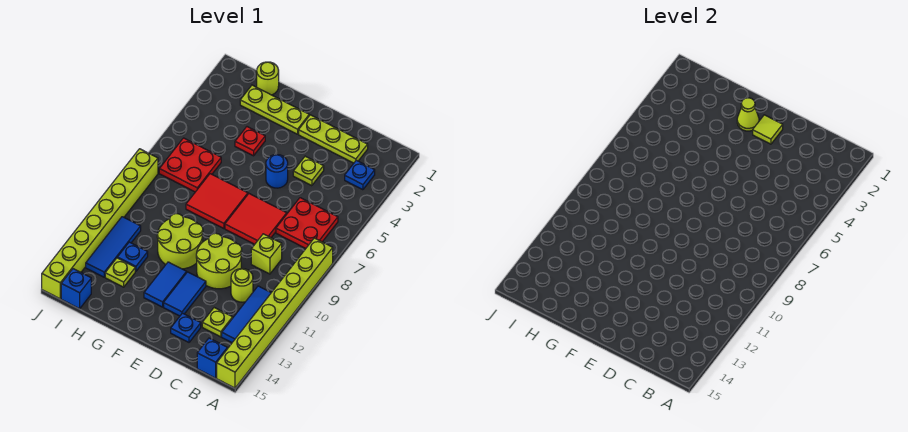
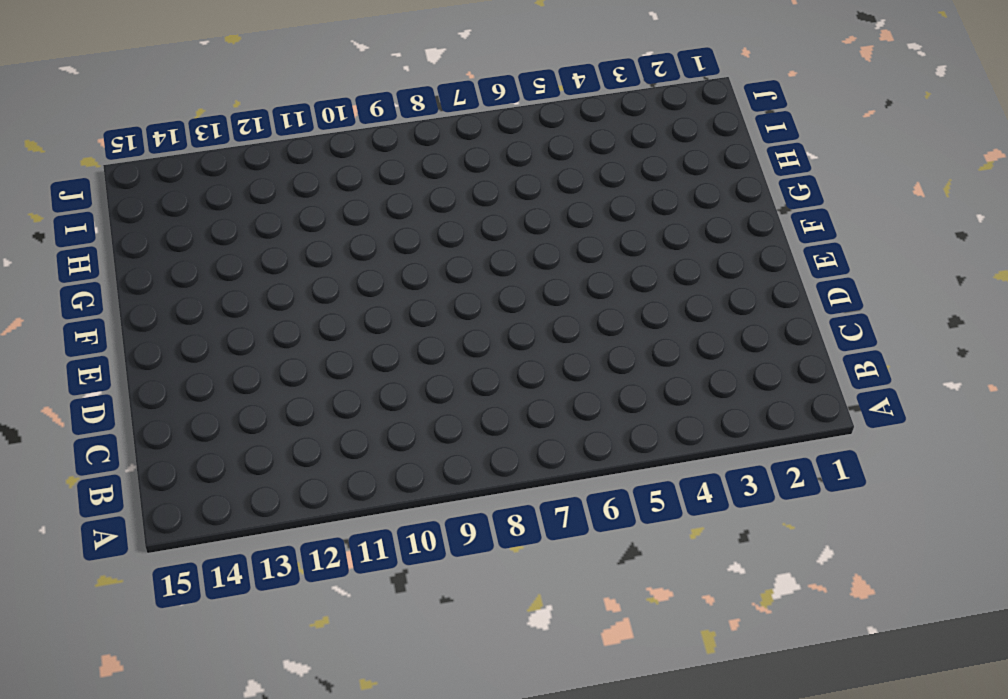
none -> lime 1x8 brick [217,238,333,388]
none -> blue 1x1 plate [345,160,375,190]
none -> red 2x2 plate [276,198,338,248]

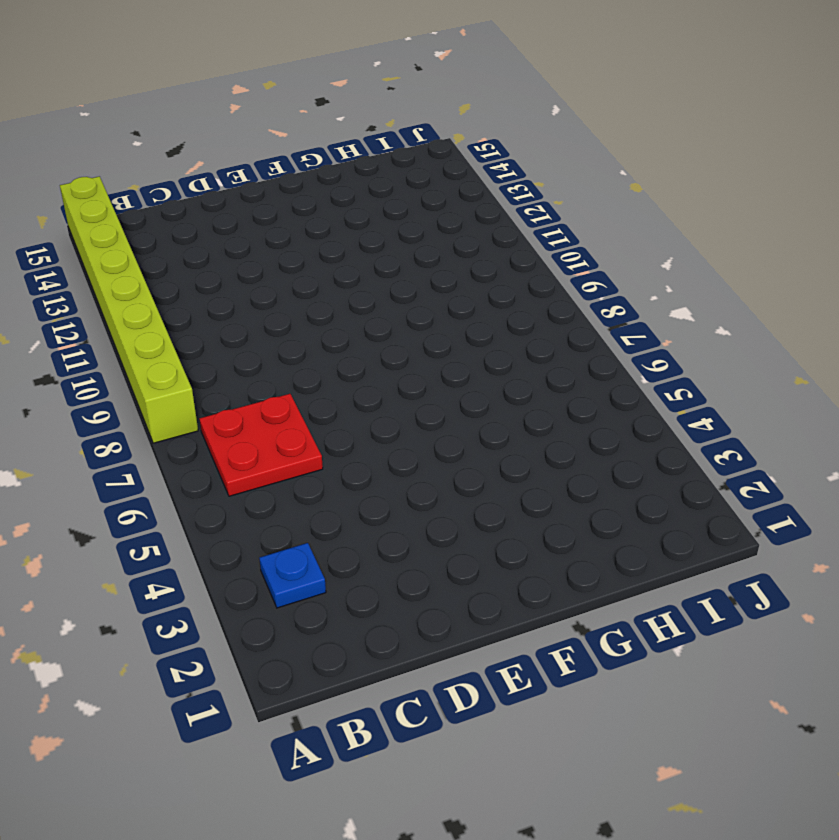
none -> blue 1x3 tile [222,286,271,342]
none -> blue 1x1 brick [197,338,227,378]
none -> lime 1x3 plate [299,115,368,163]

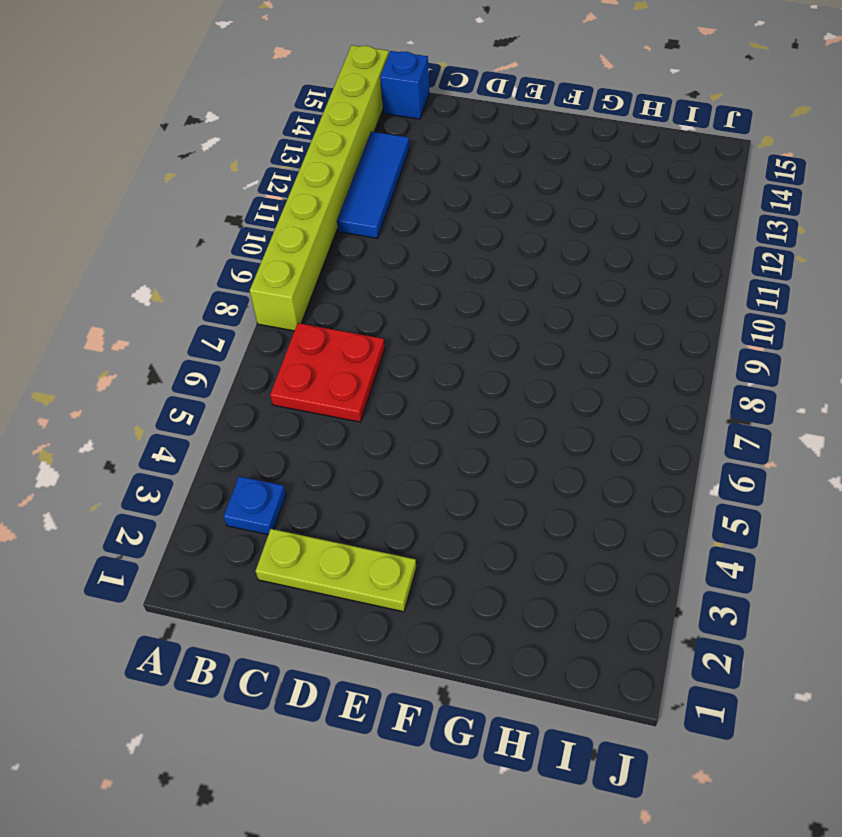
none -> lime 1x1 brick [251,234,282,274]
none -> lime 1x1 round brick [231,269,253,302]
none -> lime 1x1 plate [202,308,233,337]

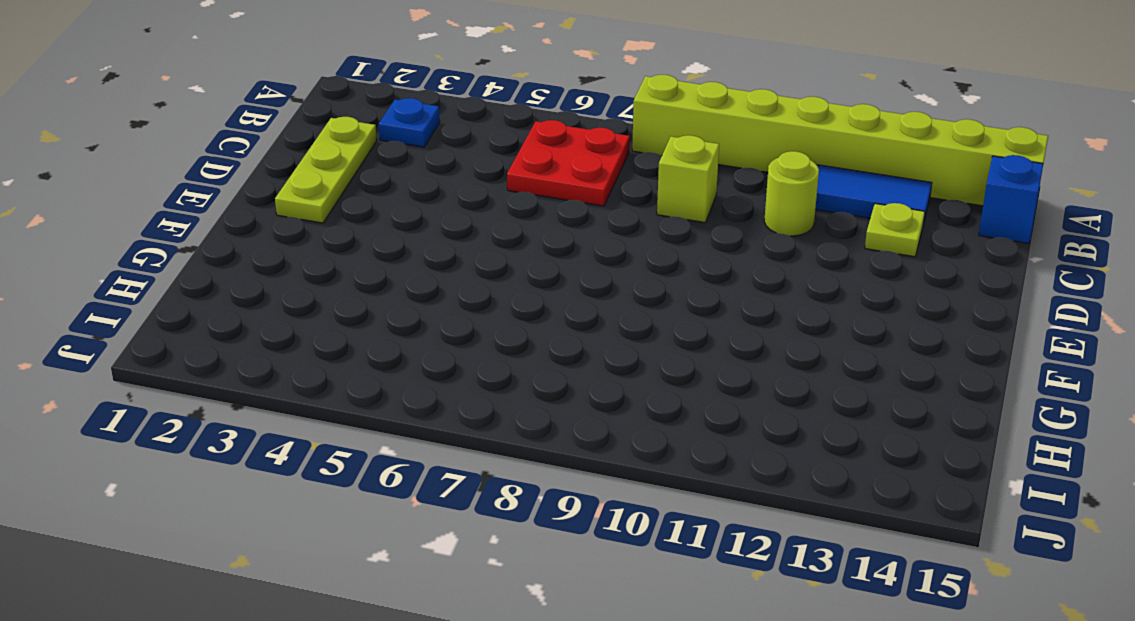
none -> lime 1x1 plate [293,156,324,186]
none -> red 2x2 tile [225,194,287,244]
none -> lime 2x2 round brick [196,233,242,289]

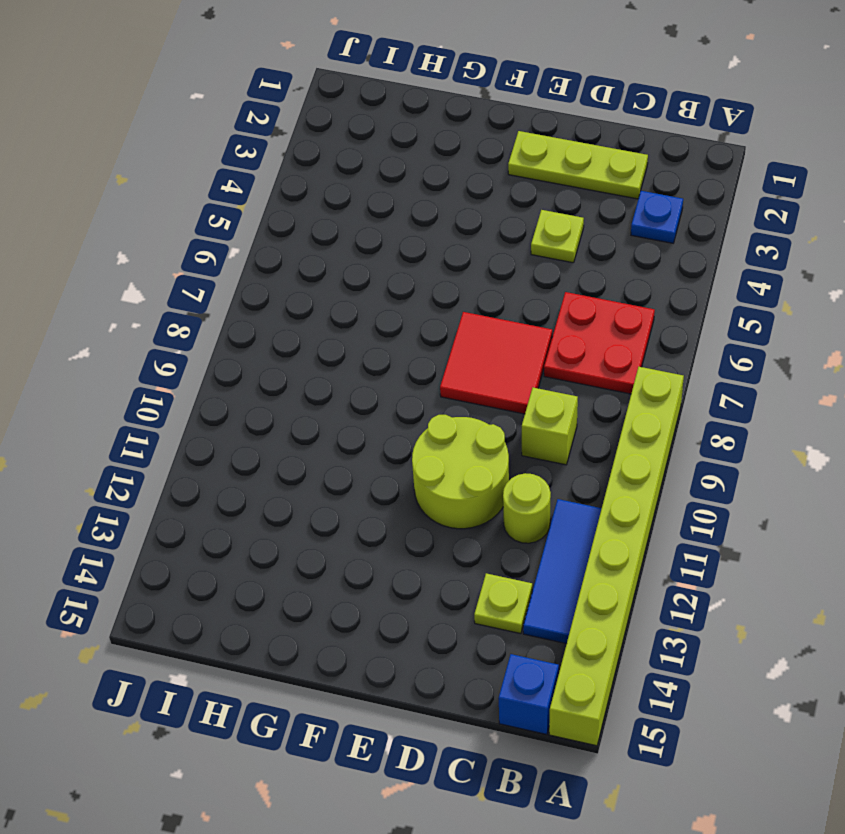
none -> blue 1x1 plate [171,313,201,342]
none -> blue 1x1 round brick [266,154,288,188]
none -> blue 1x2 tile [164,272,206,316]

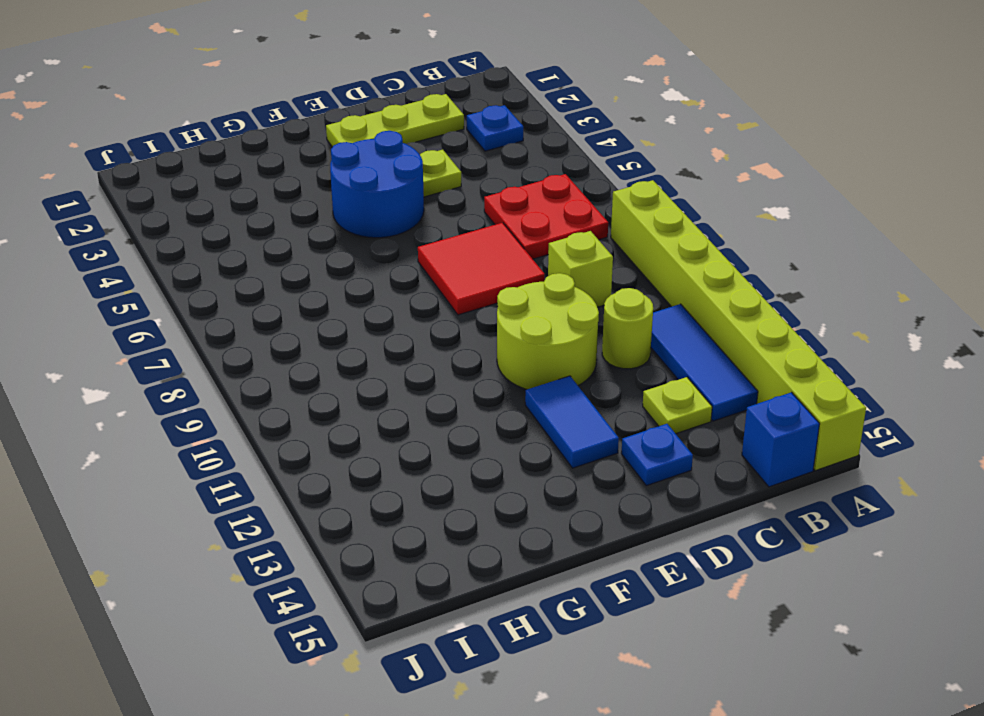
blue 2x2 round brick [330,131,424,238] -> blue 1x1 round brick [266,154,288,188]
none -> lime 1x3 plate [240,85,309,134]
none -> red 2x2 tile [186,174,248,229]
none -> lime 2x2 round brick [157,214,203,269]

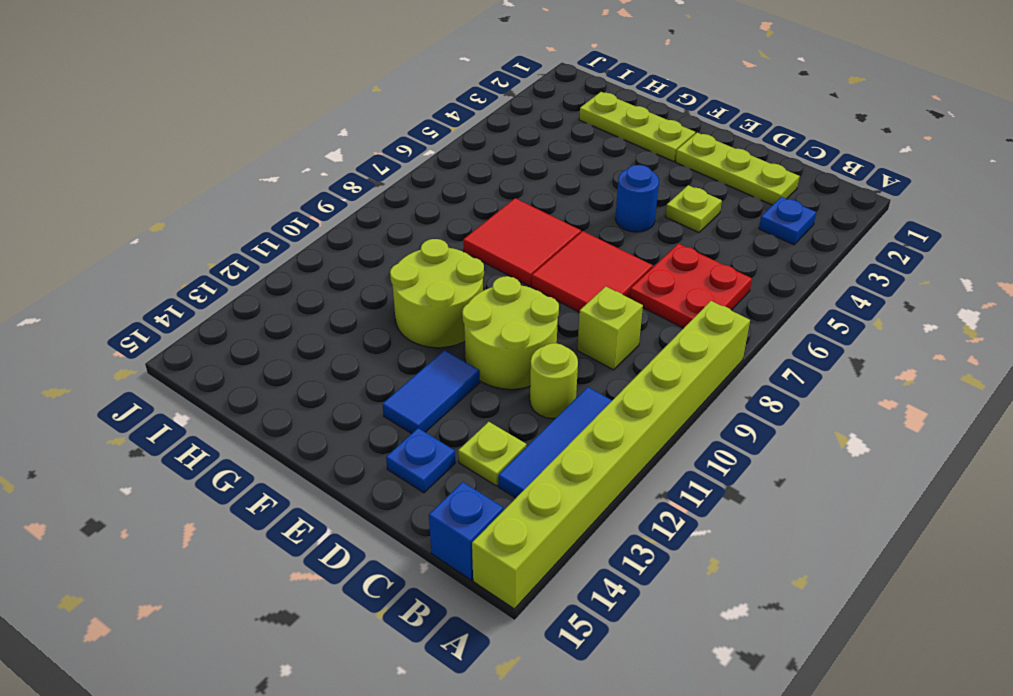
none -> blue 1x2 tile [144,262,187,307]
none -> red 1x1 plate [235,127,265,156]
none -> lime 1x1 round brick [257,62,279,95]

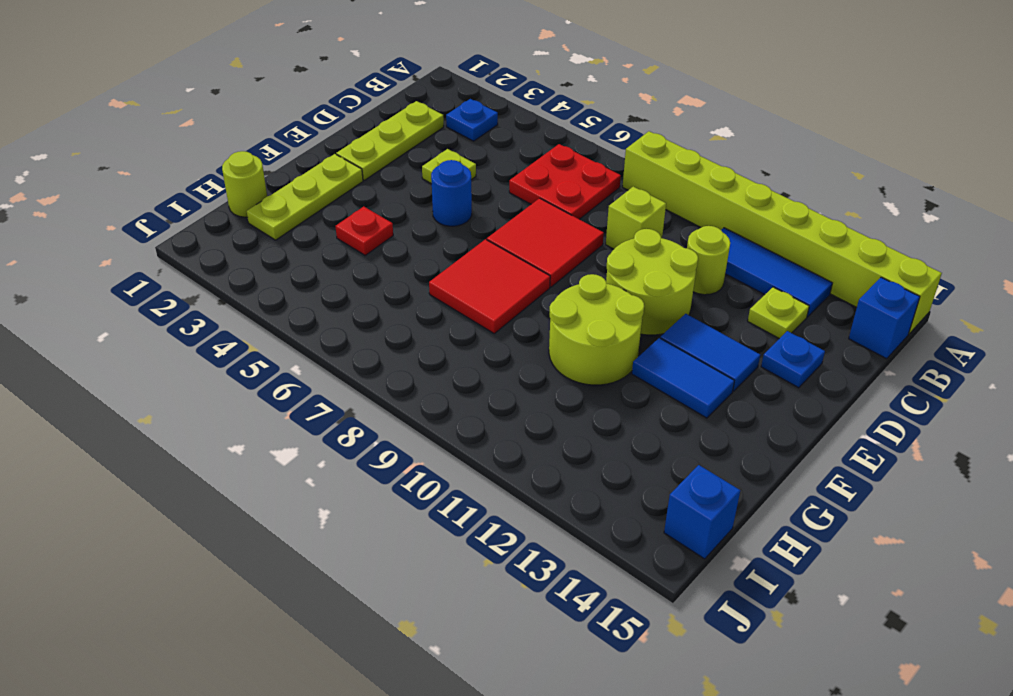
none -> red 2x2 plate [159,138,221,192]
none -> blue 1x1 plate [117,242,148,271]
none -> lime 1x1 plate [105,258,135,287]

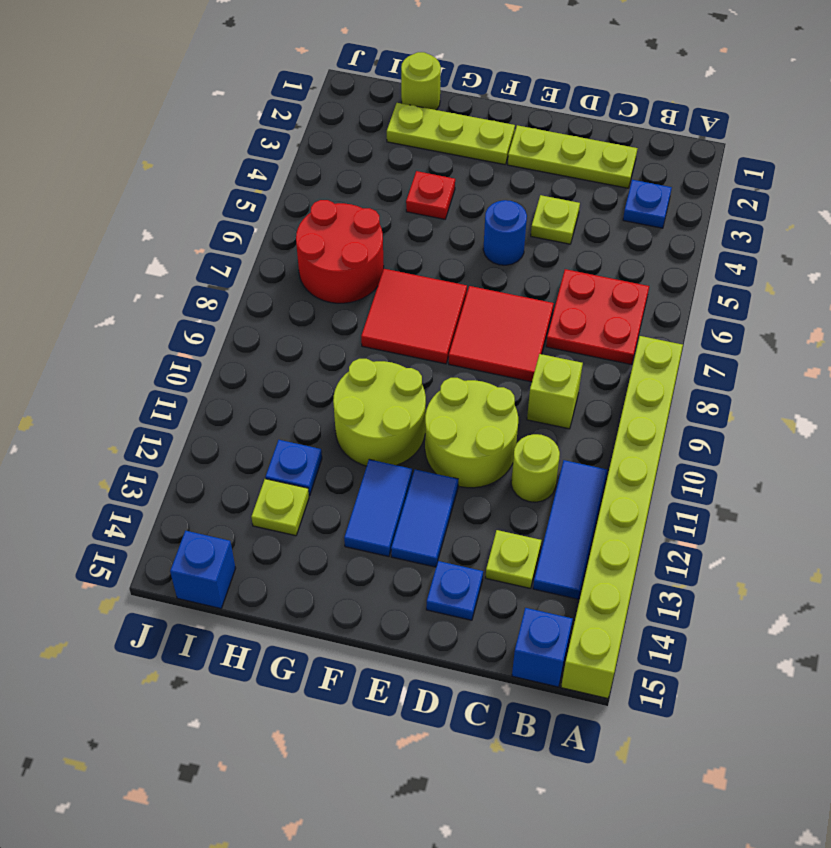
red 2x2 round brick [296,200,384,303] -> red 2x2 plate [159,138,221,192]
none -> blue 1x3 tile [86,217,141,277]
none -> lime 1x8 brick [42,149,158,299]
none -> lime 1x1 tile [753,115,783,144]

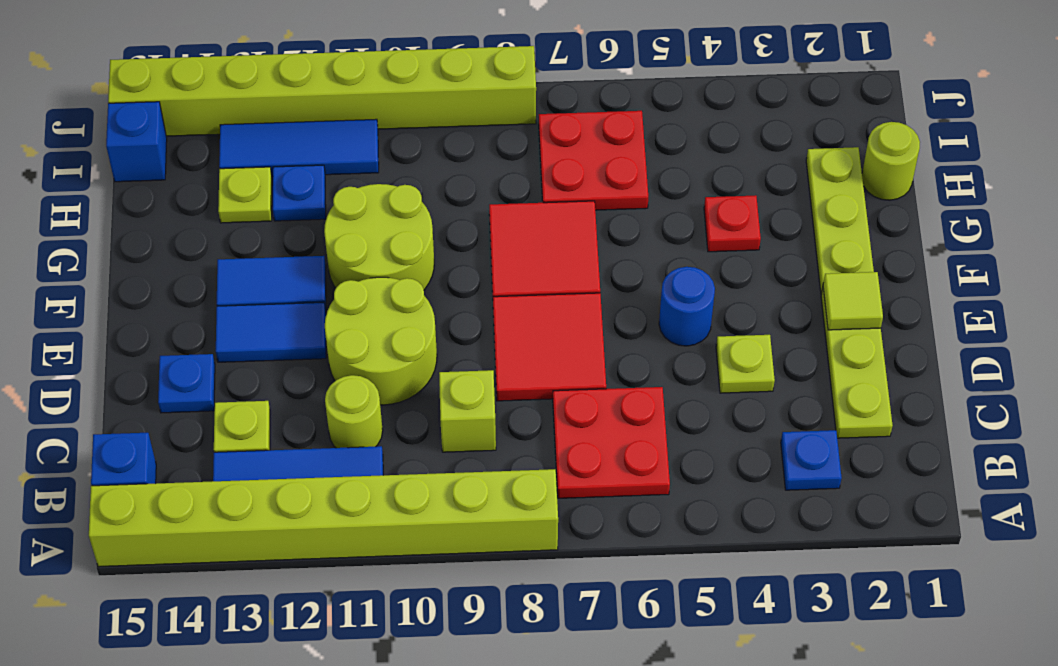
none -> lime 1x1 cone [737,98,759,131]

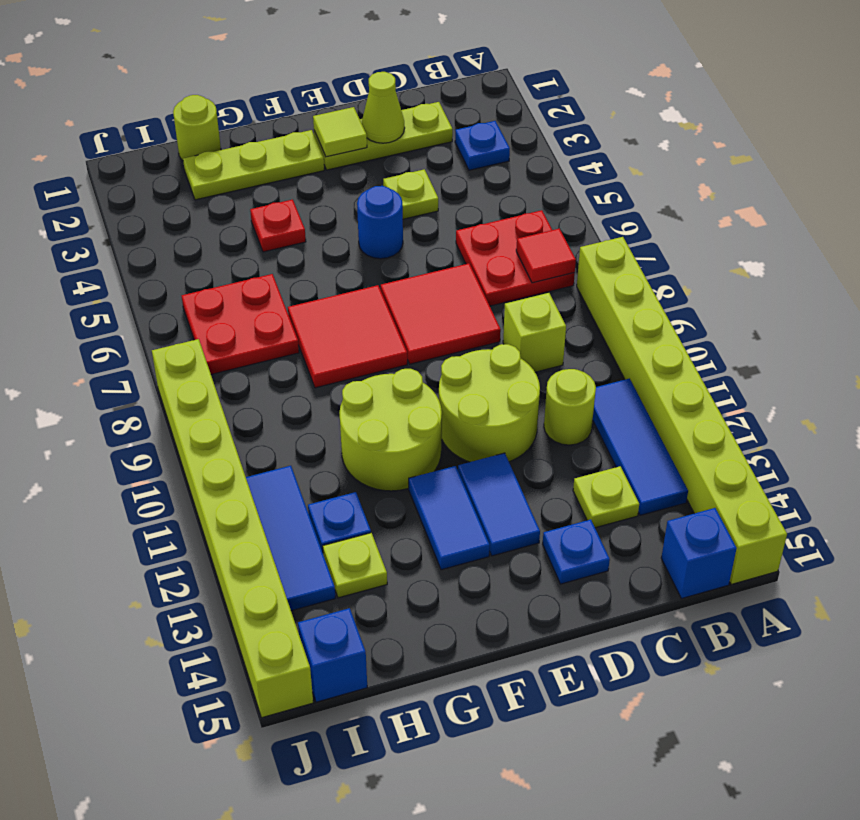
red 1x1 tile [516,229,576,283] -> none
lime 1x1 cone [362,72,405,143] -> lime 1x1 cone moved to [737,98,759,131]

